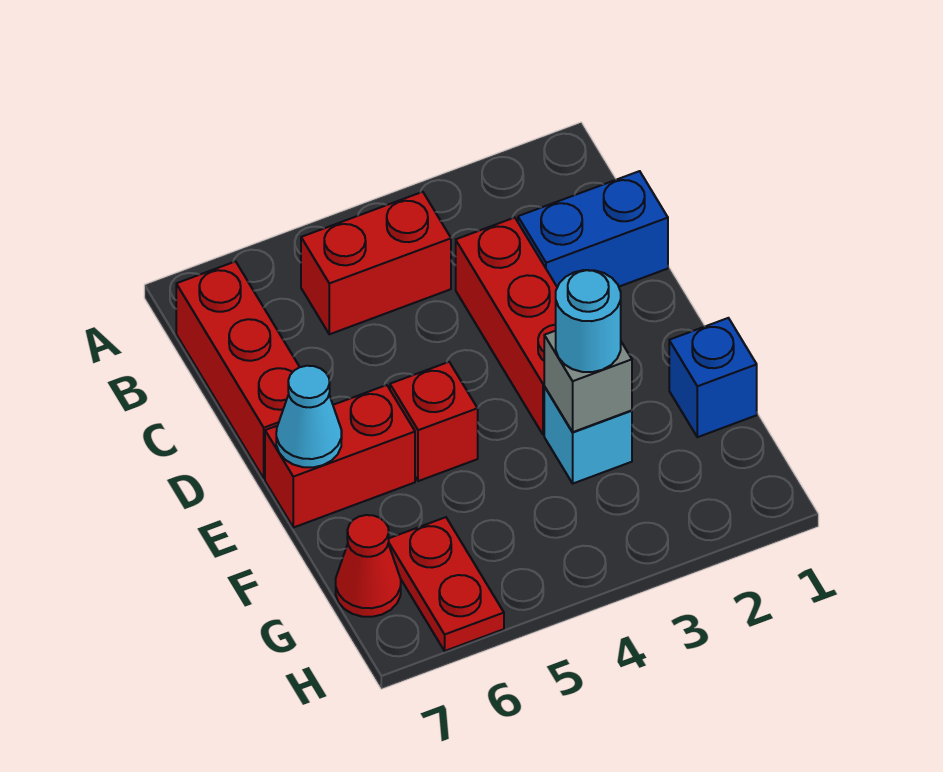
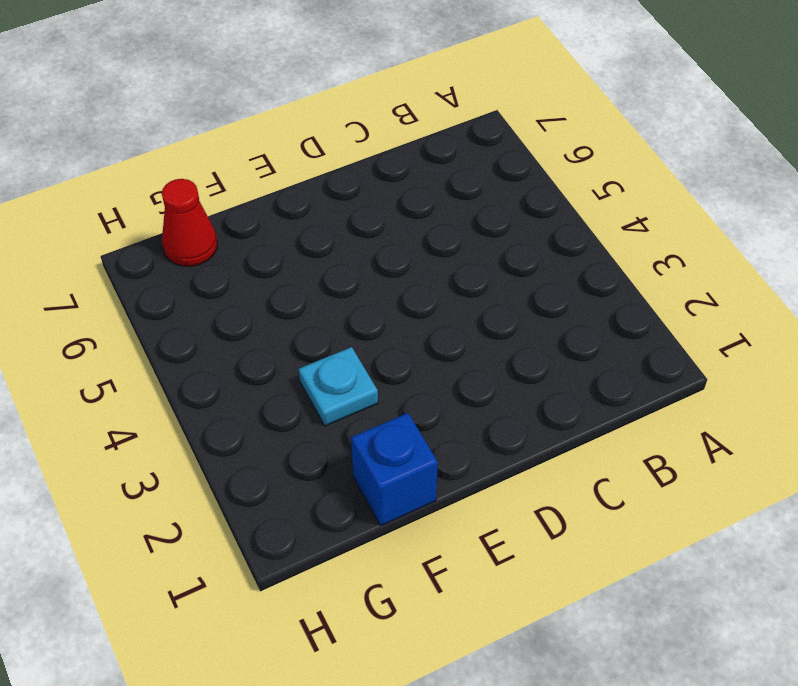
cyan 1x1 plate [299,347,378,426] -> cyan 1x1 brick [544,387,632,483]
none -> red 1x2 brick [301,192,451,334]
none -> red 1x3 brick [176,261,300,478]
none -> blue 1x2 brick [518,171,668,287]

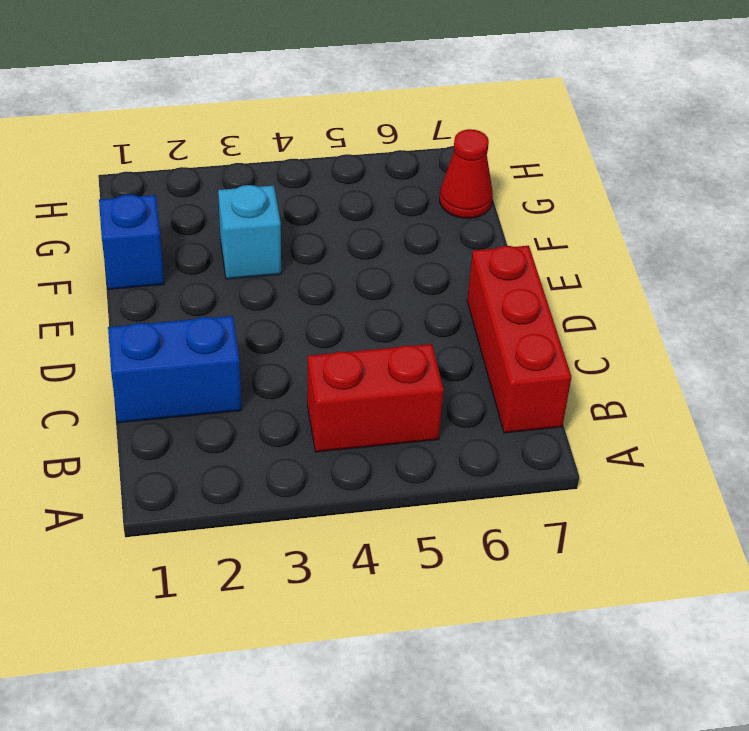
none -> red 1x3 brick [456,218,557,435]
none -> red 1x1 brick [390,362,478,481]
none -> red 1x2 brick [265,385,415,528]

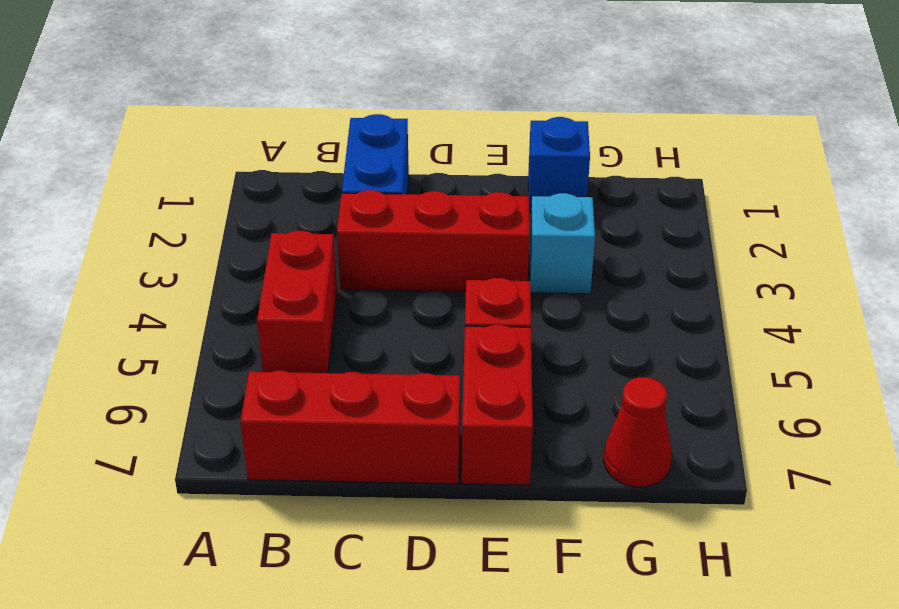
none -> red 1x2 plate [388,517,504,651]
none -> cyan 1x1 cone [276,366,342,467]
none -> grey 1x1 brick [544,331,632,432]

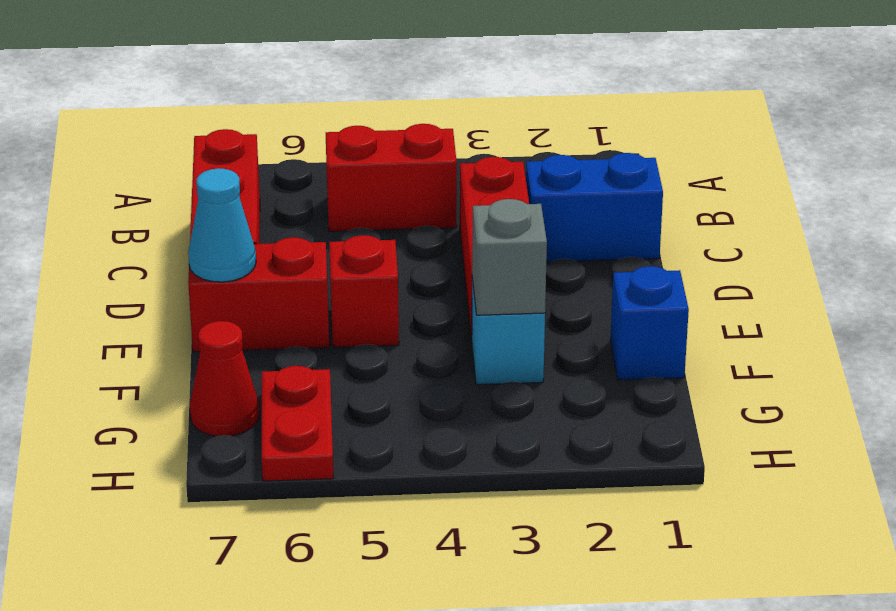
none -> cyan 1x1 round brick [556,270,621,372]

